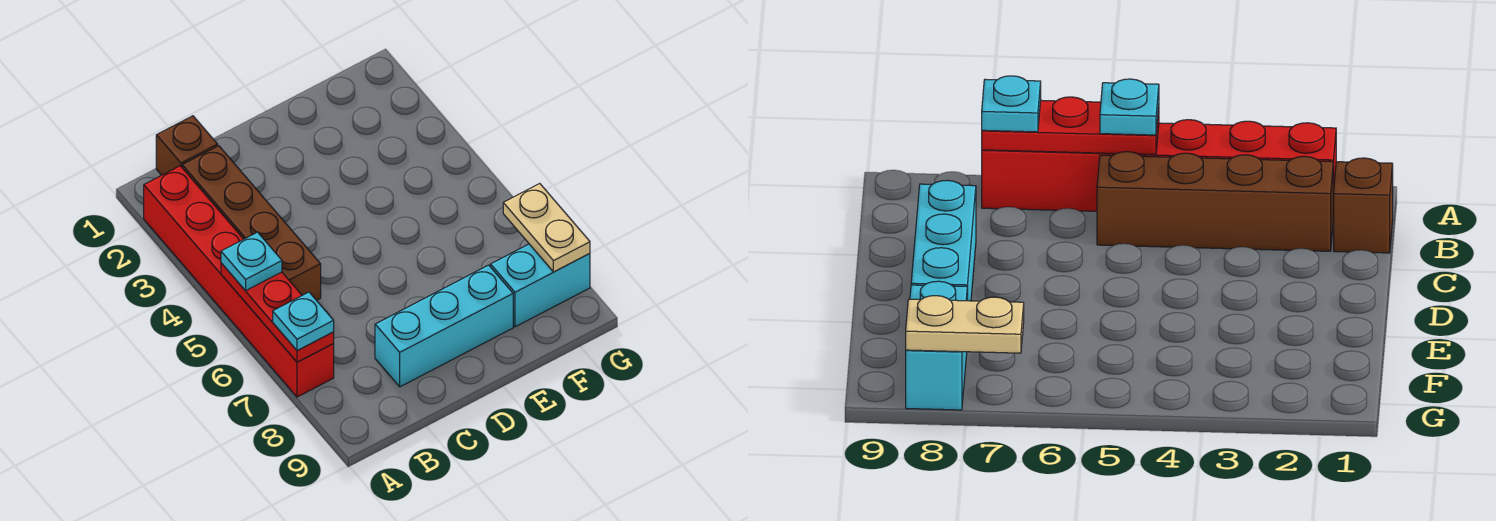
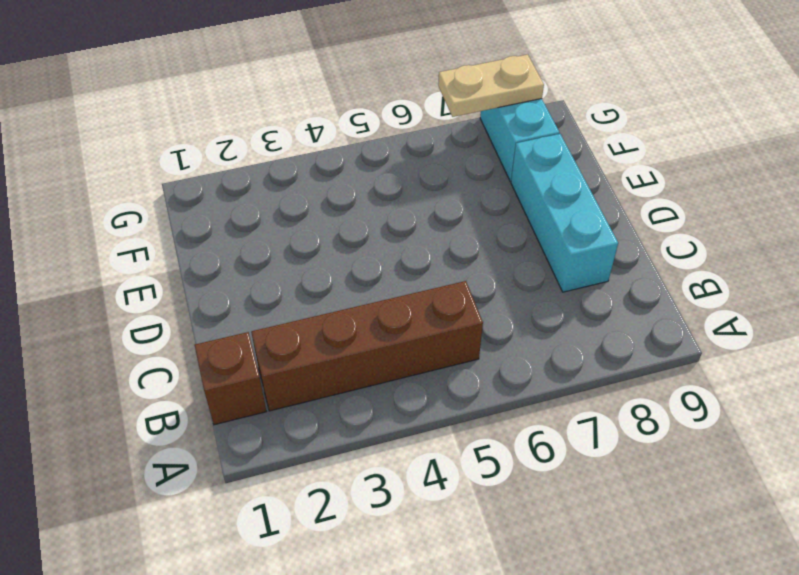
none -> red 1x6 brick [144,166,334,397]
none -> red 1x3 plate [221,263,334,362]

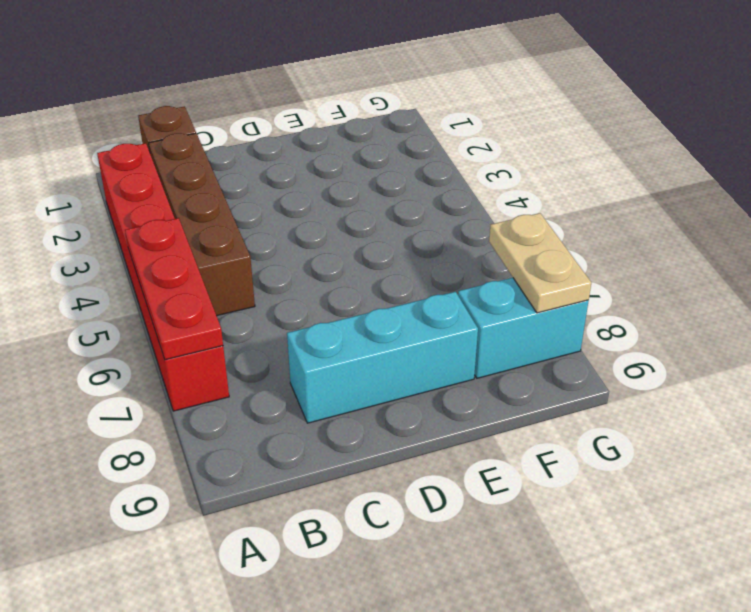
none -> cyan 1x1 plate [221,232,282,291]
none -> cyan 1x1 plate [273,292,334,351]

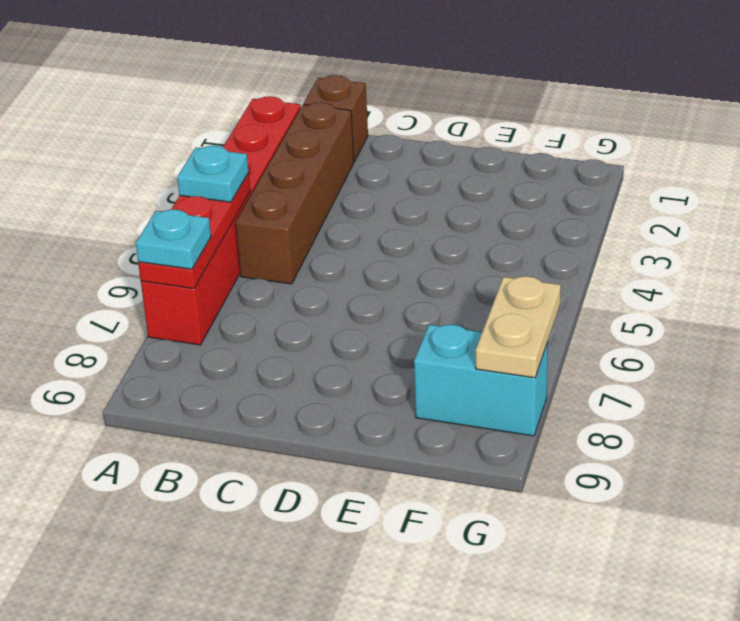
none -> cyan 1x3 brick [375,265,513,387]

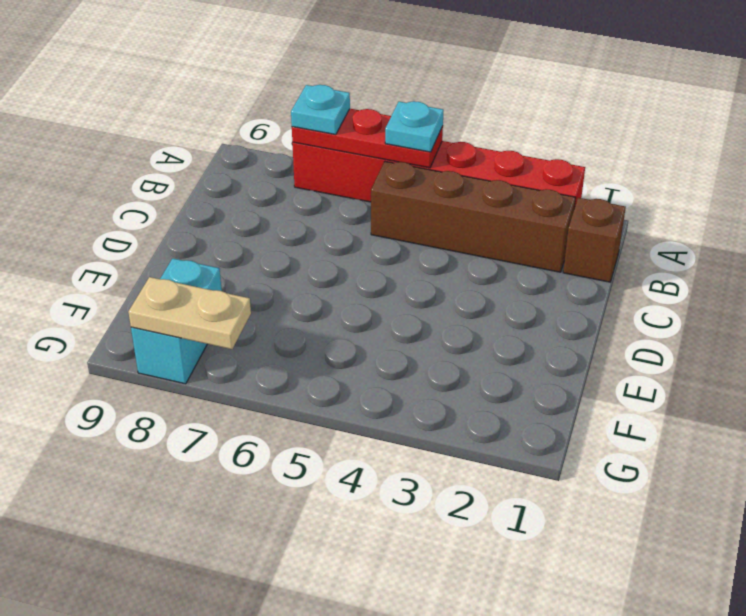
none -> cyan 1x3 brick [375,265,513,387]

